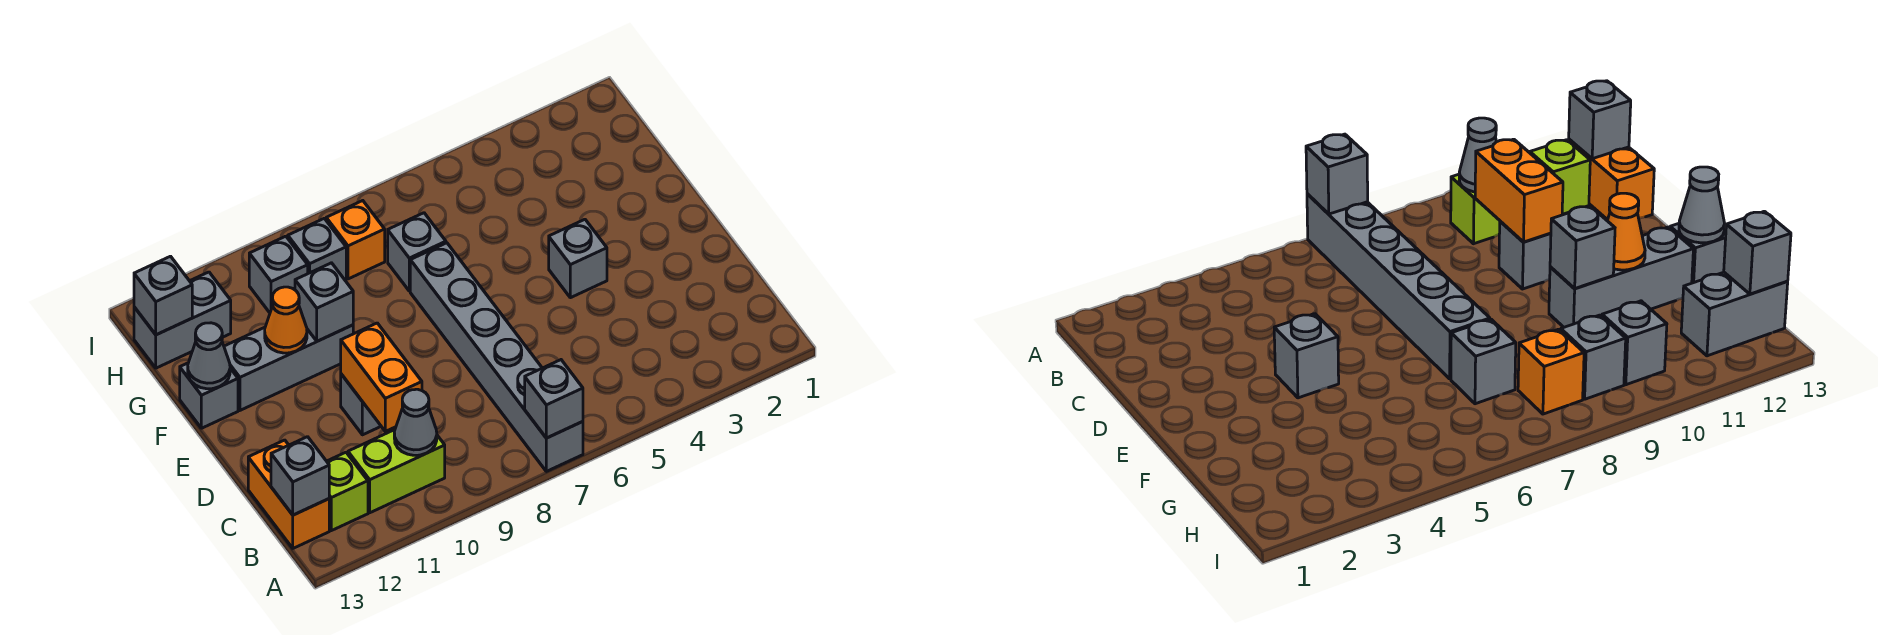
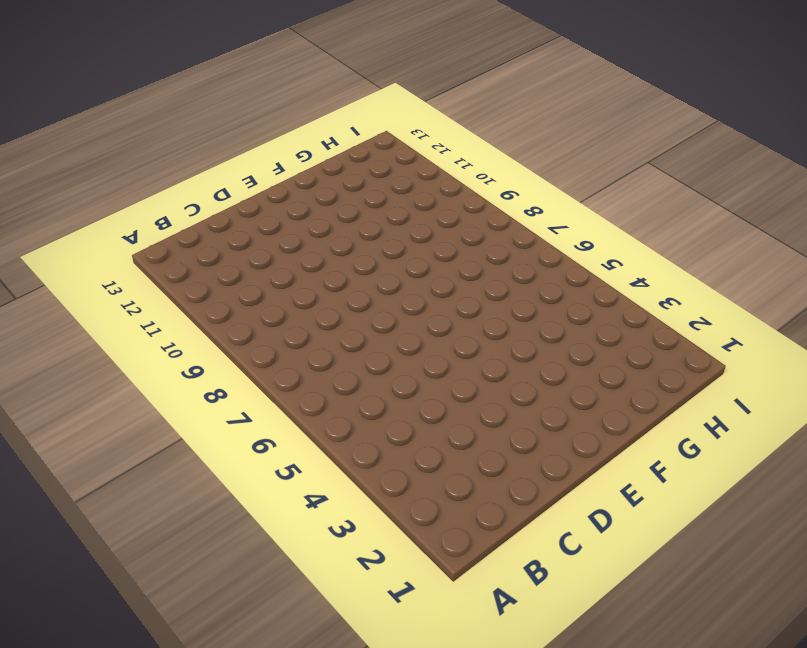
none -> grey 1x6 brick [410,243,583,471]
none -> lime 1x2 brick [348,430,445,513]
none -> lime 1x1 brick [327,452,368,531]

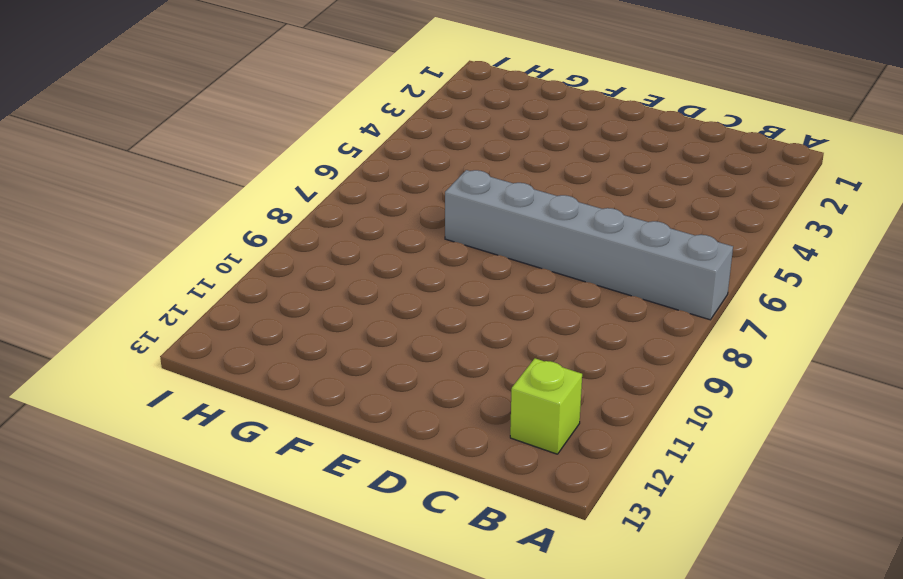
none -> lime 1x2 brick [348,430,445,513]
none -> orange 1x2 brick [248,440,329,548]
none -> grey 1x1 brick [341,374,381,435]

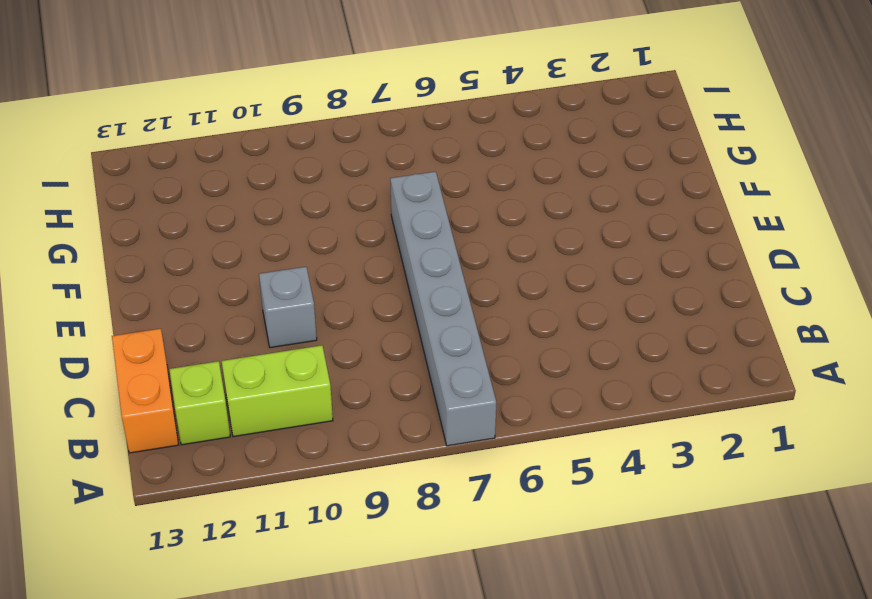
none -> grey 1x1 brick [549,219,607,298]
none -> grey 1x3 brick [224,325,353,410]
none -> grey 1x1 brick [180,363,238,428]

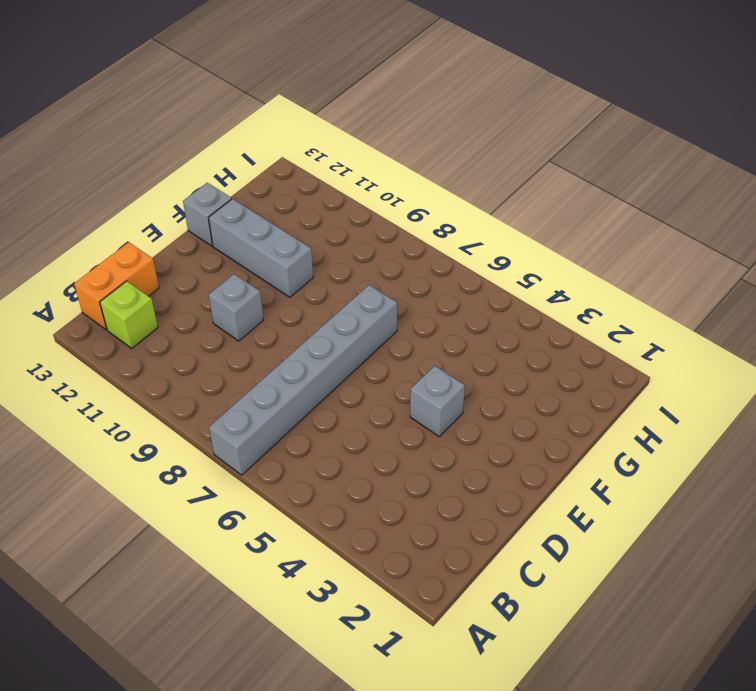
none -> lime 1x2 brick [348,430,445,513]
none -> grey 1x1 brick [388,213,446,291]
none -> orange 1x1 brick [326,201,385,279]

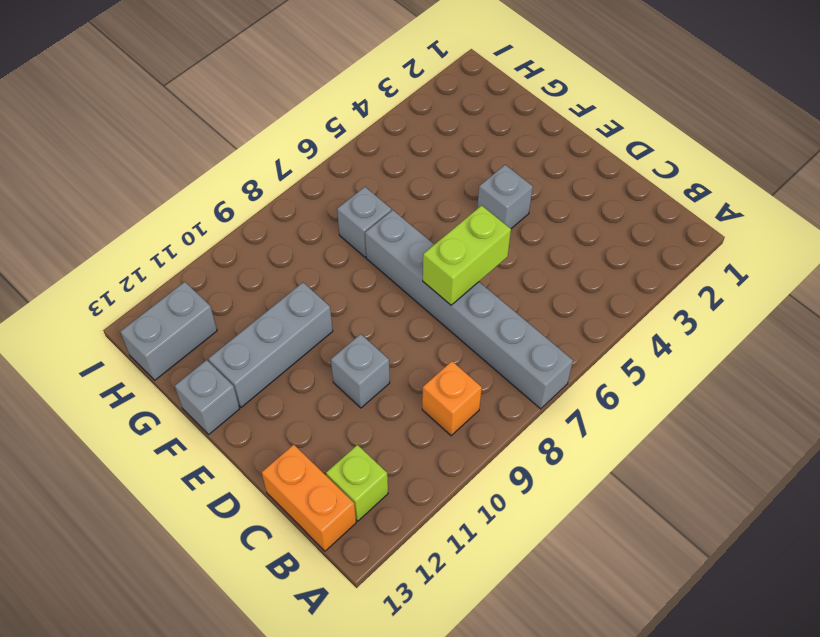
orange 1x1 brick [422,361,482,436] -> orange 1x1 brick moved to [326,201,385,279]
lime 1x2 brick [423,206,511,305] -> lime 1x2 brick moved to [348,430,445,513]
none -> grey 1x1 brick [288,218,346,280]
none -> grey 1x1 brick [249,236,308,313]
none -> grey 1x1 brick [525,360,583,438]

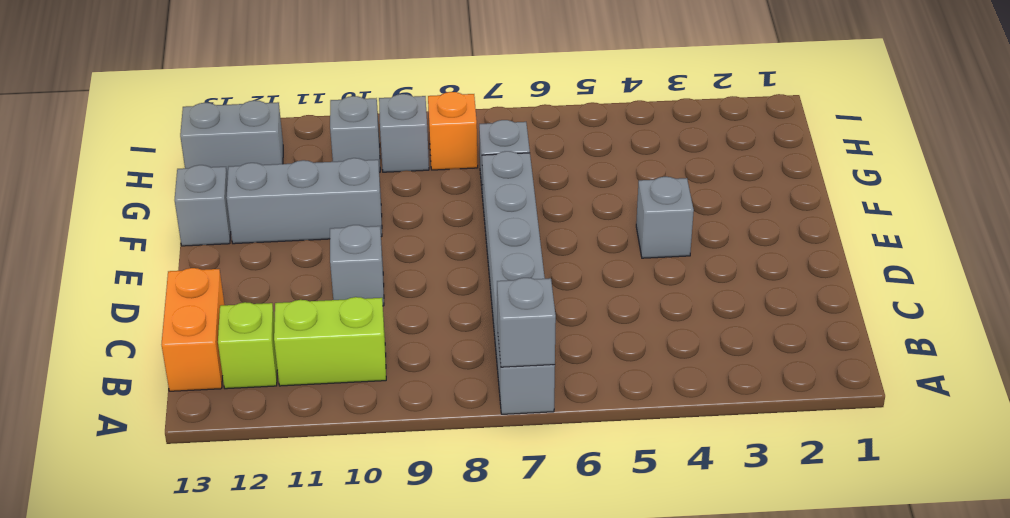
none -> grey 1x1 cone [394,389,437,455]
none -> grey 1x1 brick [271,437,329,515]
none -> orange 1x2 brick [341,323,422,431]

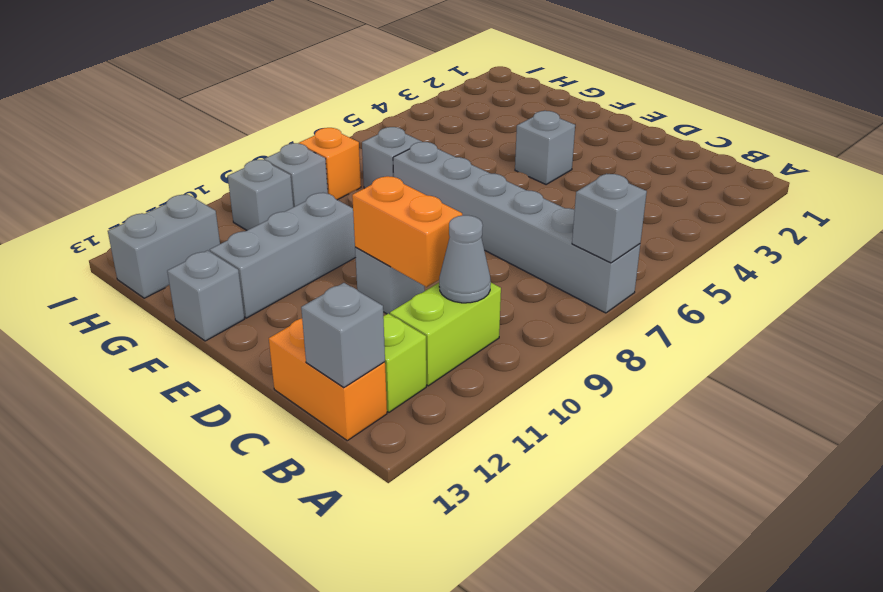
none -> grey 1x1 brick [295,263,353,341]
none -> orange 1x1 cone [265,287,307,353]
none -> grey 1x1 cone [188,323,230,389]

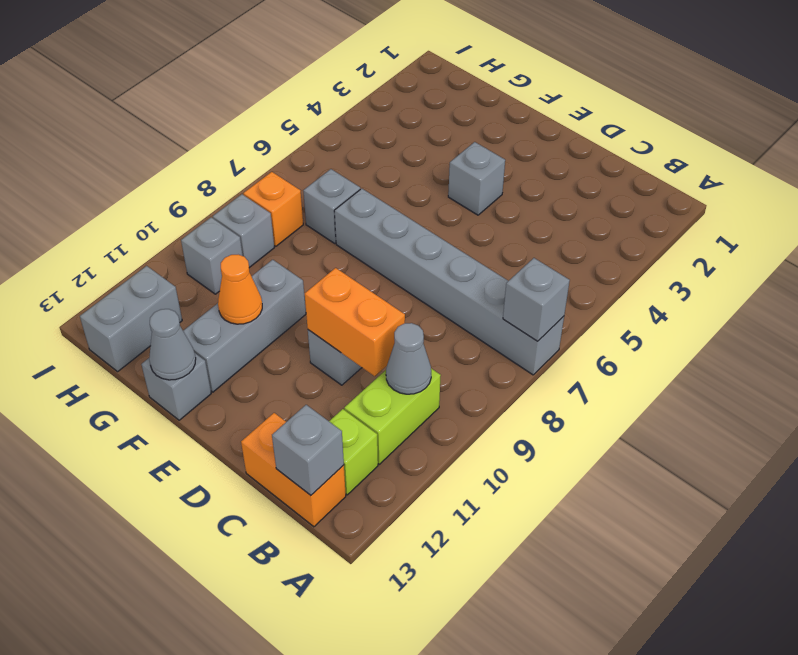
none -> grey 1x1 brick [295,263,353,341]
none -> grey 1x1 brick [134,256,192,335]

